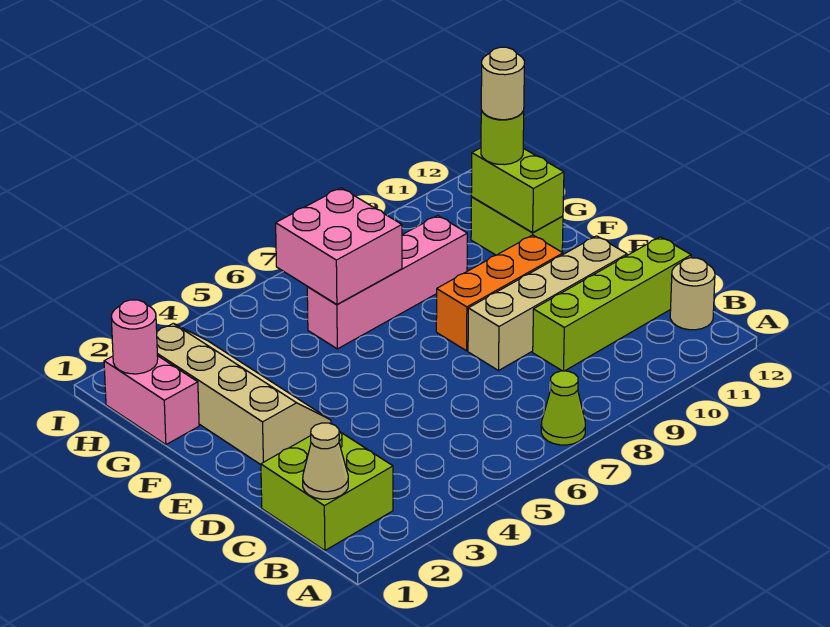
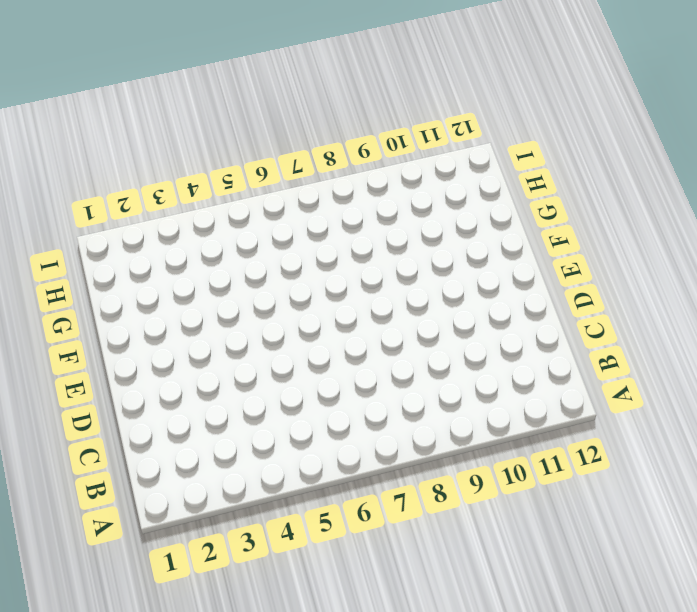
none -> lime 1x1 cone [541,371,585,445]
none -> lime 2x2 brick [261,431,393,550]
none -> tan 1x1 round brick [670,258,715,330]

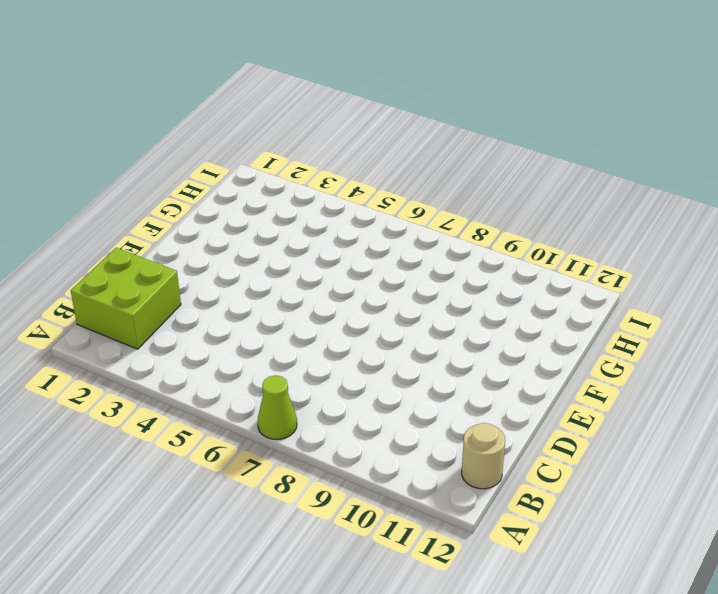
none -> lime 1x4 brick [533,237,691,371]
none -> tan 1x4 brick [468,236,627,371]
none -> tan 2x4 slope [157,323,331,465]

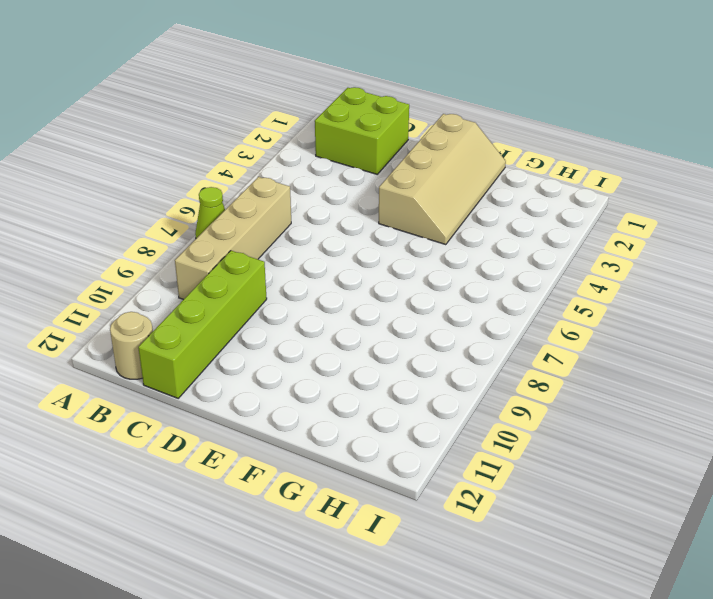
tan 1x4 brick [175,177,291,300] -> tan 1x4 brick moved to [468,236,627,371]
tan 2x4 slope [379,114,506,245] -> tan 2x4 slope turned to [157,323,331,465]
none -> orange 1x3 brick [436,235,563,351]
none -> lime 1x2 brick [471,197,563,255]
none -> pink 1x2 brick [104,356,199,445]

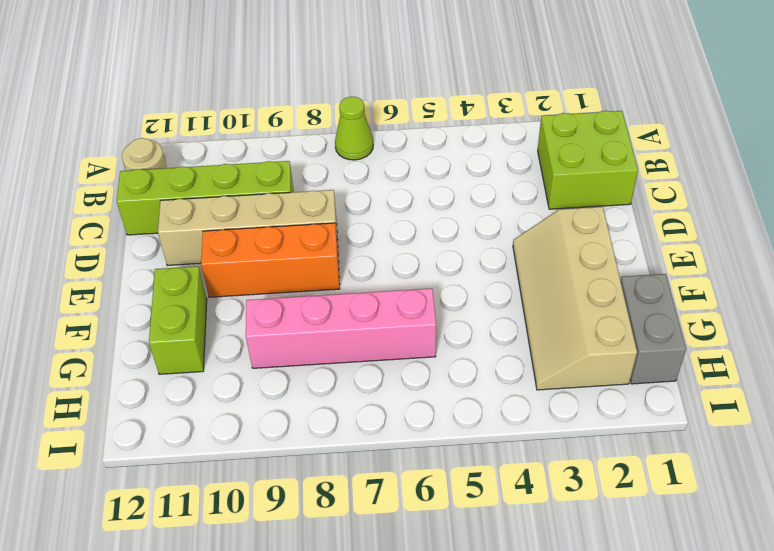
grey 1x2 brick [621,274,686,384] -> pink 1x2 brick [104,356,199,445]
none -> tan 1x1 cone [303,423,348,499]
none -> lime 1x2 brick [471,148,564,232]
none -> pink 2x2 brick [276,188,402,305]

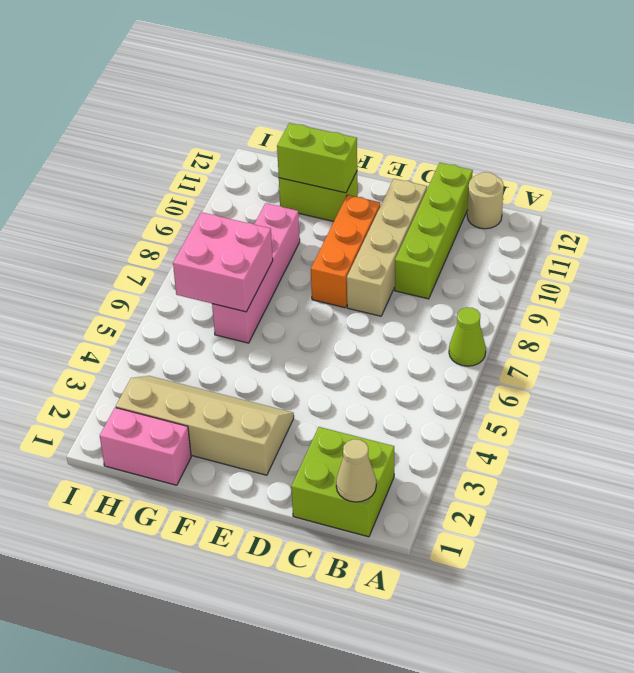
none -> pink 1x1 round brick [111,300,158,374]
none -> lime 1x1 round brick [481,110,524,165]
none -> tan 1x1 round brick [481,47,525,120]

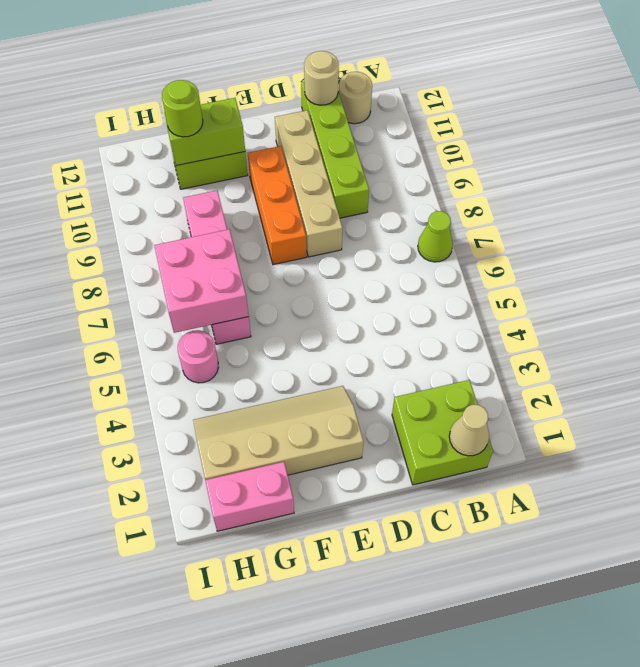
tan 1x1 round brick [304,51,339,105] -> tan 1x1 round brick moved to [481,47,525,120]
pink 1x1 round brick [178,330,218,383] -> pink 1x1 round brick moved to [111,300,158,374]

